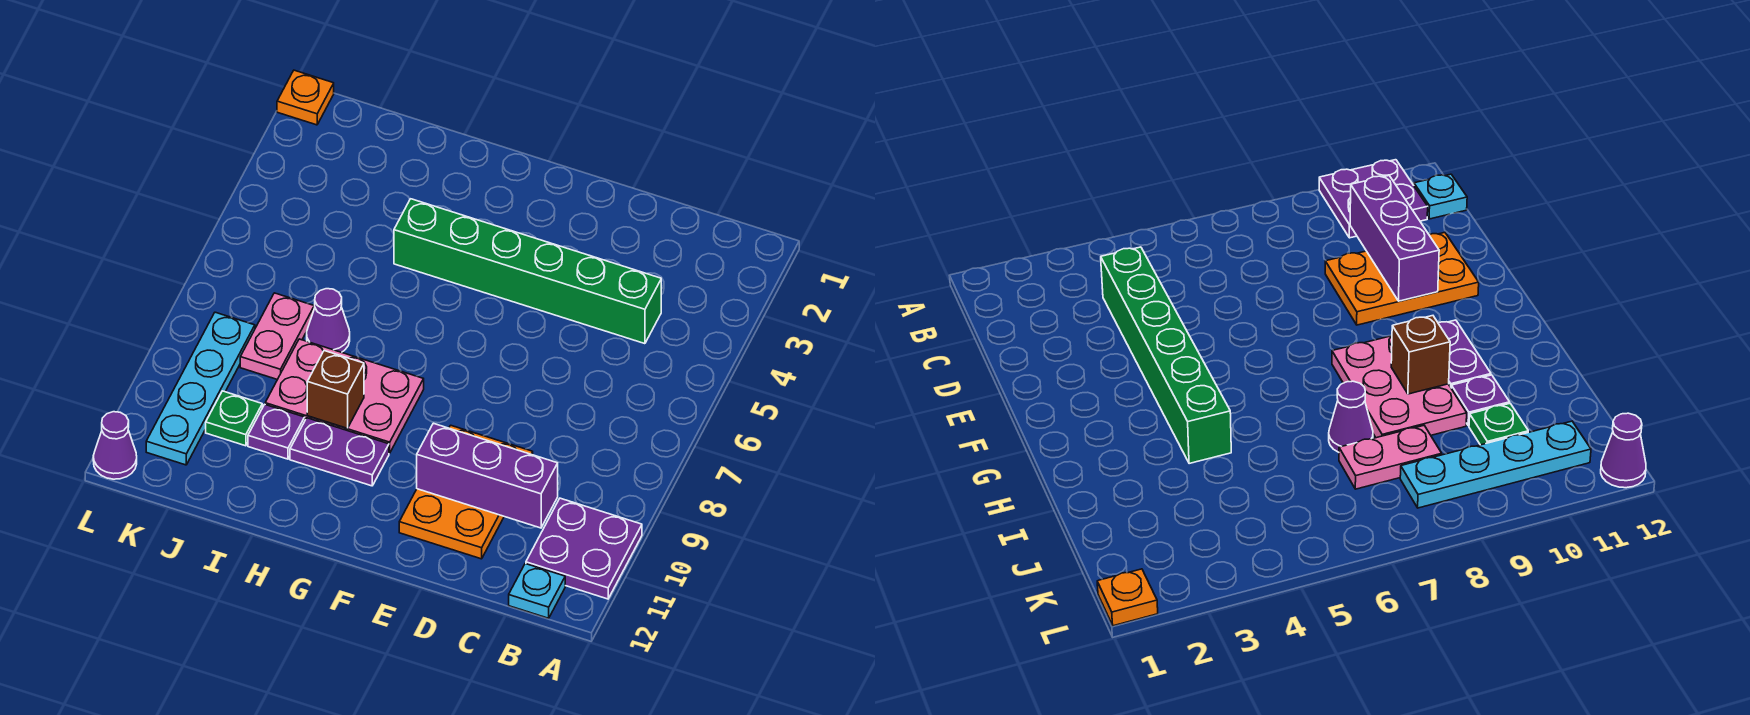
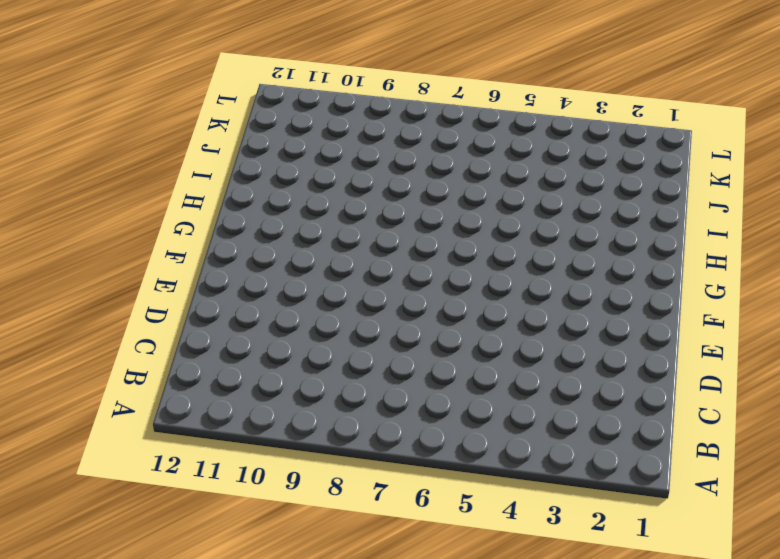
none -> purple 2x2 plate [526,498,642,599]
none -> cyan 1x1 plate [509,564,565,618]
none -> green 1x6 brick [394,199,661,344]

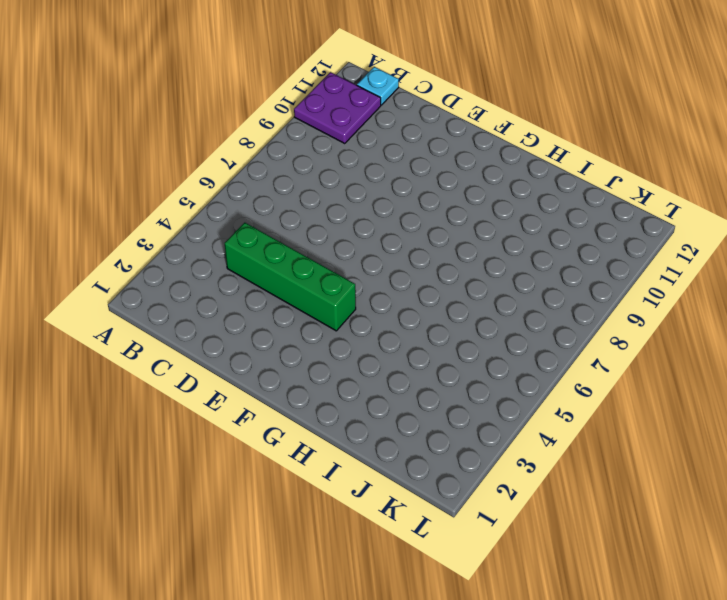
green 1x4 brick [225,223,356,331] -> green 1x6 brick [394,199,661,344]
none -> orange 2x3 plate [399,425,533,559]
none -> pink 2x3 plate [265,339,424,453]
none -> purple 1x2 plate [290,418,389,486]

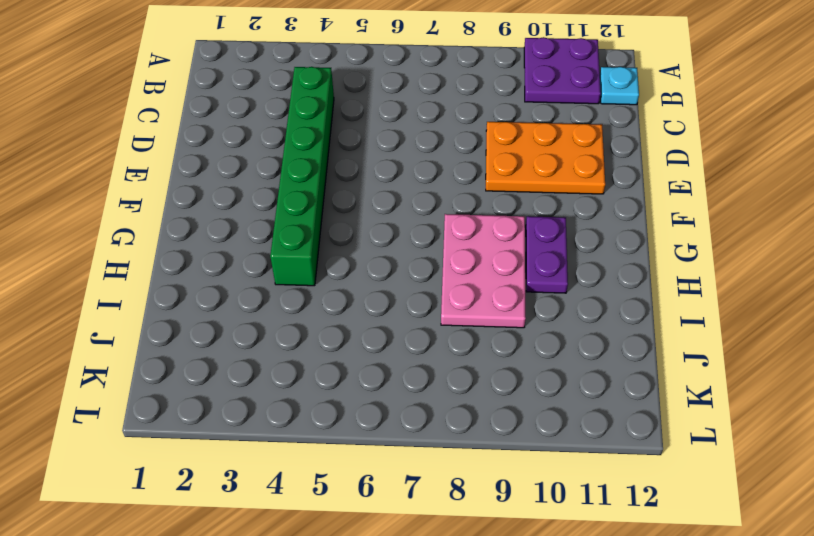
none -> purple 1x1 cone [307,289,350,352]
none -> purple 1x1 plate [248,404,305,459]
none -> pink 1x2 plate [240,293,314,380]

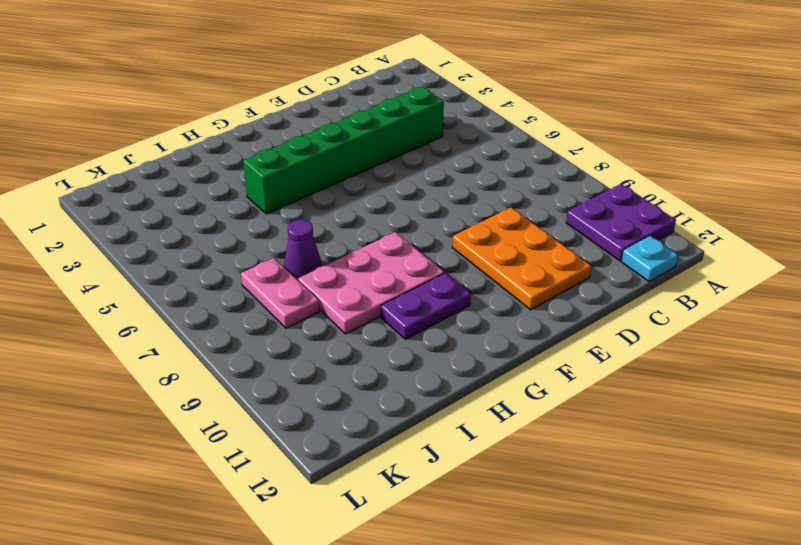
none -> purple 1x1 plate [248,404,305,459]
none -> green 1x1 plate [206,391,262,446]
none -> cyan 1x4 plate [146,312,255,465]

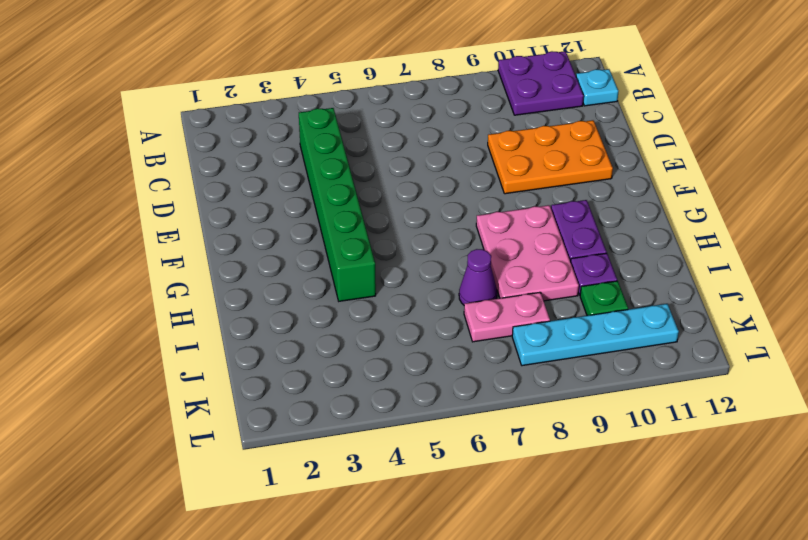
none -> orange 1x1 plate [277,70,334,125]
none -> purple 1x1 cone [93,412,137,479]
none -> purple 1x3 brick [417,423,558,528]

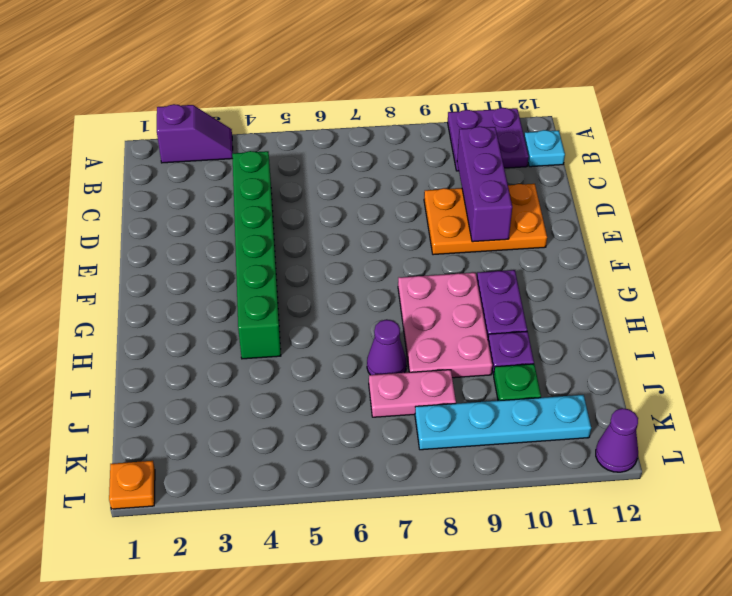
purple 1x2 slope [157,104,233,163] -> none
none -> brown 1x1 brick [307,351,364,428]

